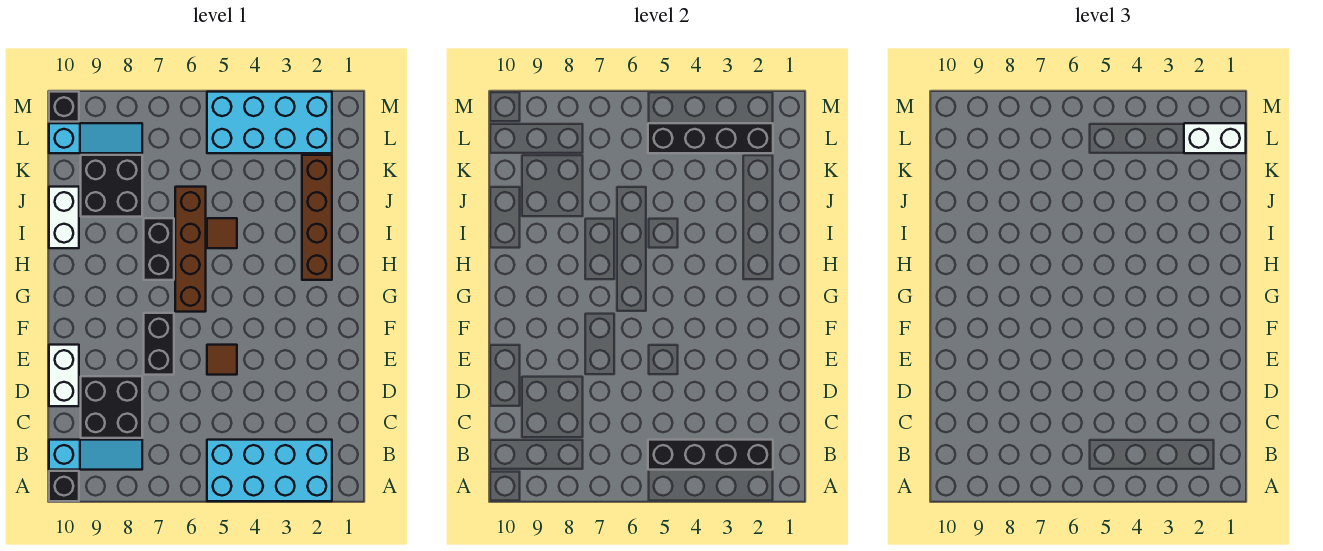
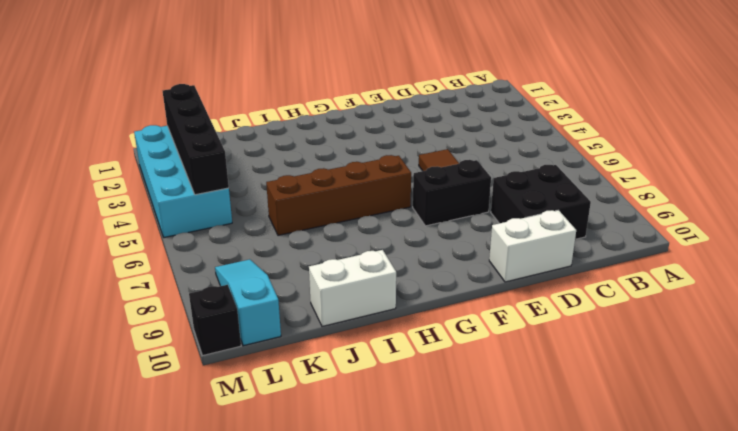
none -> cyan 2x4 brick [207,440,332,501]
none -> black 1x1 brick [49,471,79,501]
none -> cyan 1x3 slope [49,440,142,470]

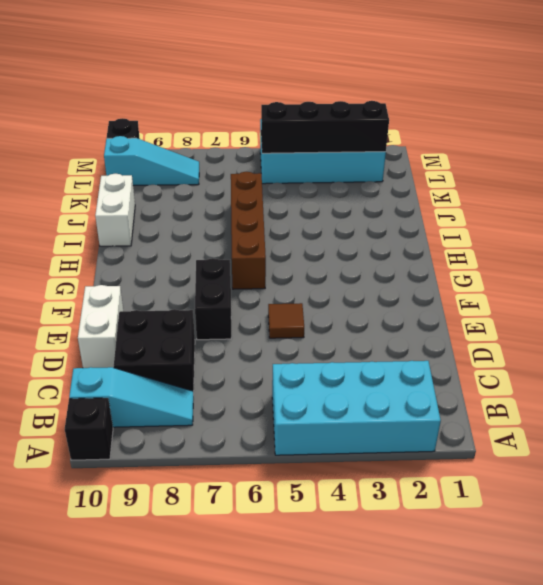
none -> brown 1x4 brick [302,155,332,280]
none -> black 1x2 brick [144,218,174,280]
none -> brown 1x1 tile [207,218,237,248]

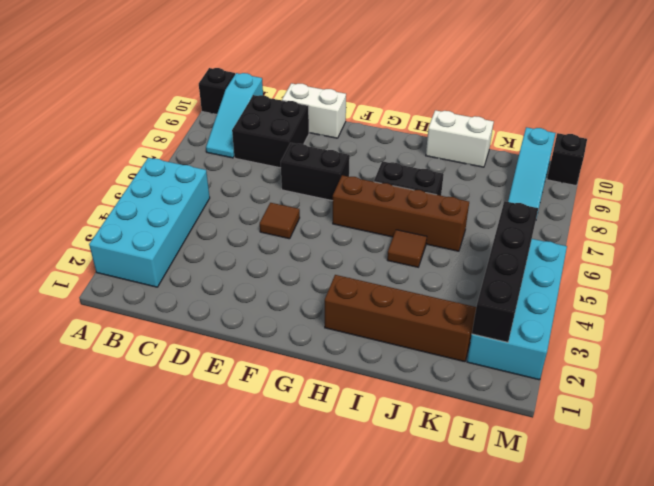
none -> black 2x2 brick [81,155,142,217]
none -> black 1x4 brick [648,440,773,470]
none -> white 1x2 brick [1184,123,1246,153]

